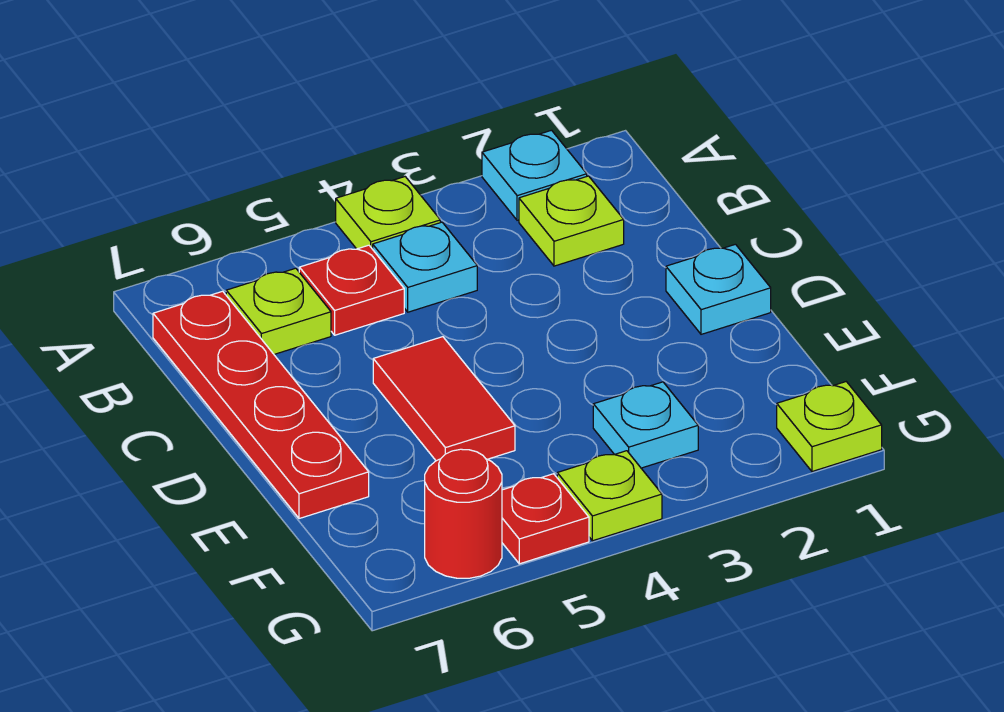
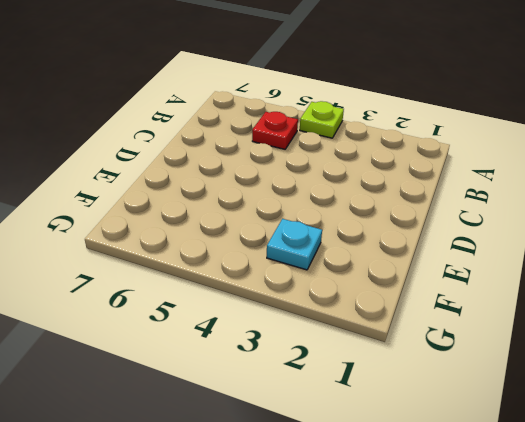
none -> cyan 1x1 plate [482,130,587,220]
none -> lime 1x1 plate [519,176,624,266]
none -> cyan 1x1 plate [373,222,477,312]

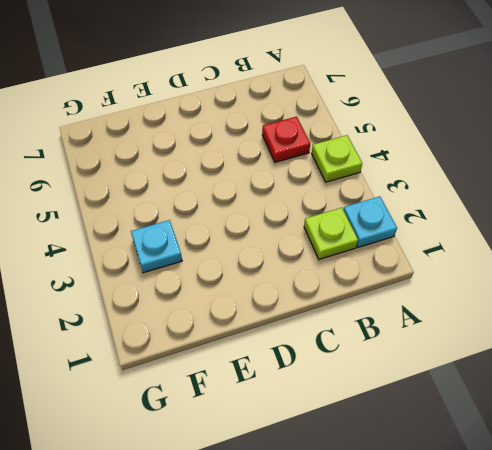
none -> cyan 1x1 plate [373,222,477,312]
none -> lime 1x1 plate [226,268,331,354]
none -> red 1x4 plate [153,291,369,519]

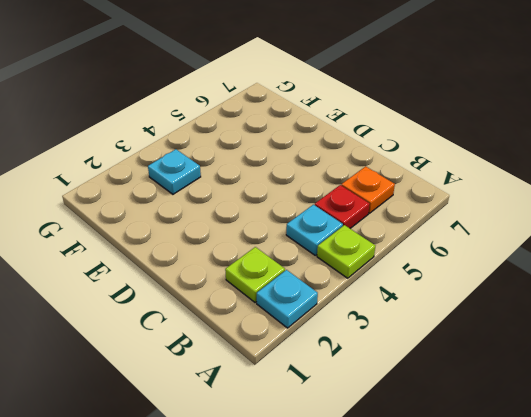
orange 1x1 plate [341,166,395,213] -> lime 1x1 plate [226,268,331,354]
none -> red 1x4 plate [153,291,369,519]
none -> cyan 1x1 plate [666,244,771,334]
none -> red 1x2 tile [373,337,515,461]

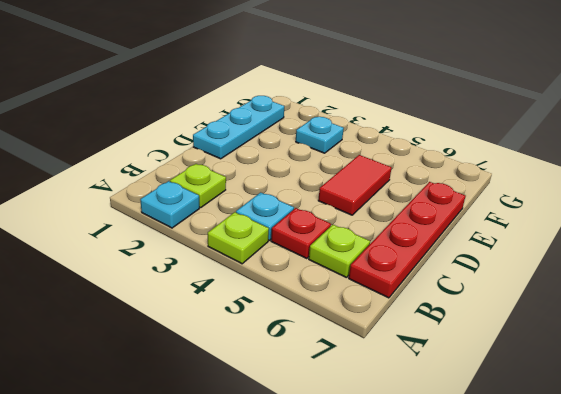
cyan 1x3 plate [193,96,284,159] -> cyan 1x1 plate [666,244,771,334]
none -> lime 1x1 plate [777,382,882,471]
none -> lime 1x1 plate [557,451,662,541]
none -> red 1x1 plate [502,474,589,564]

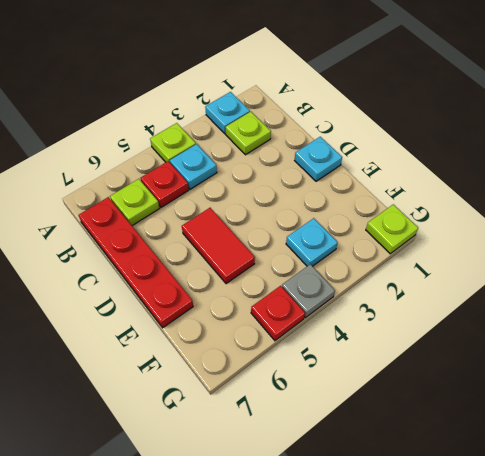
grey 1x1 plate [282,264,335,318] -> lime 1x1 plate [557,451,662,541]
none -> red 1x1 round brick [425,449,502,578]

